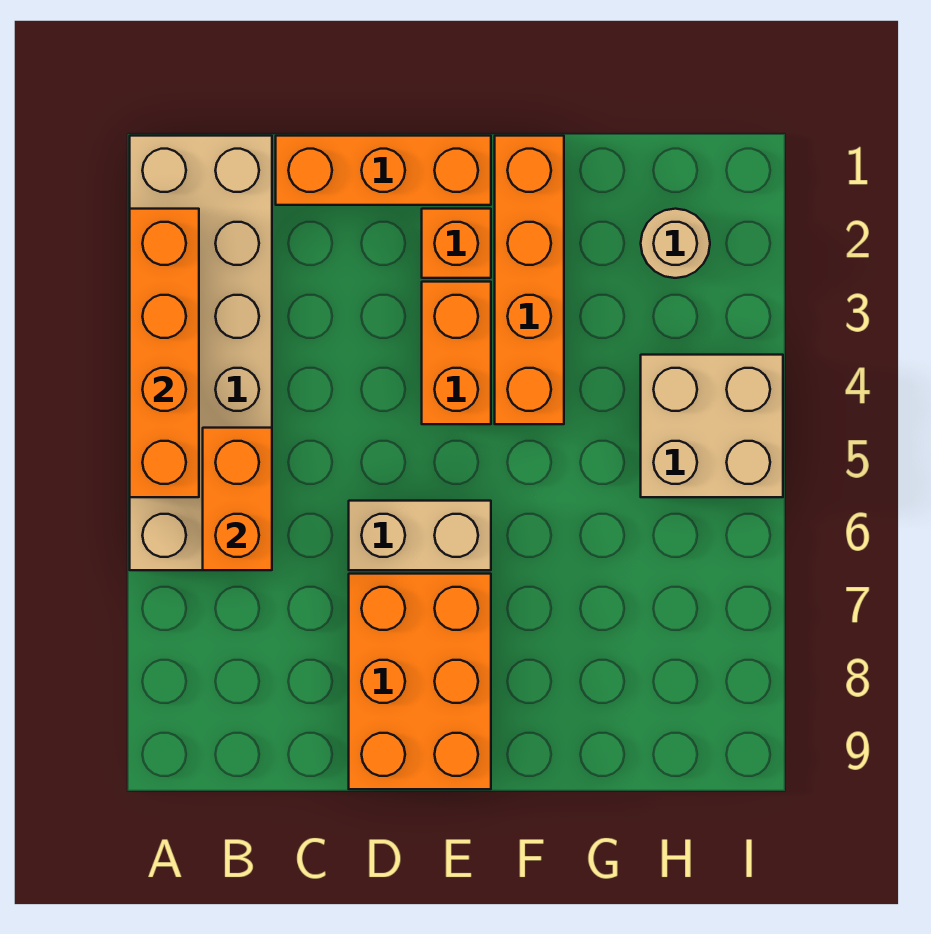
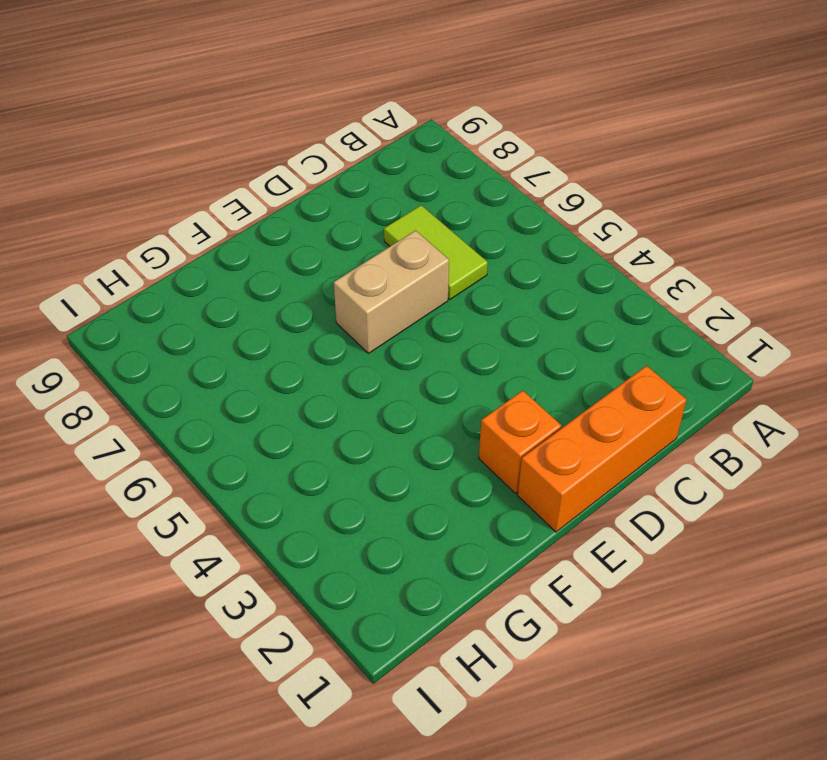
lime 1x2 tile [384,205,488,299] -> none
none -> tan 2x6 brick [130,136,272,570]
none -> orange 2x3 brick [349,574,491,789]

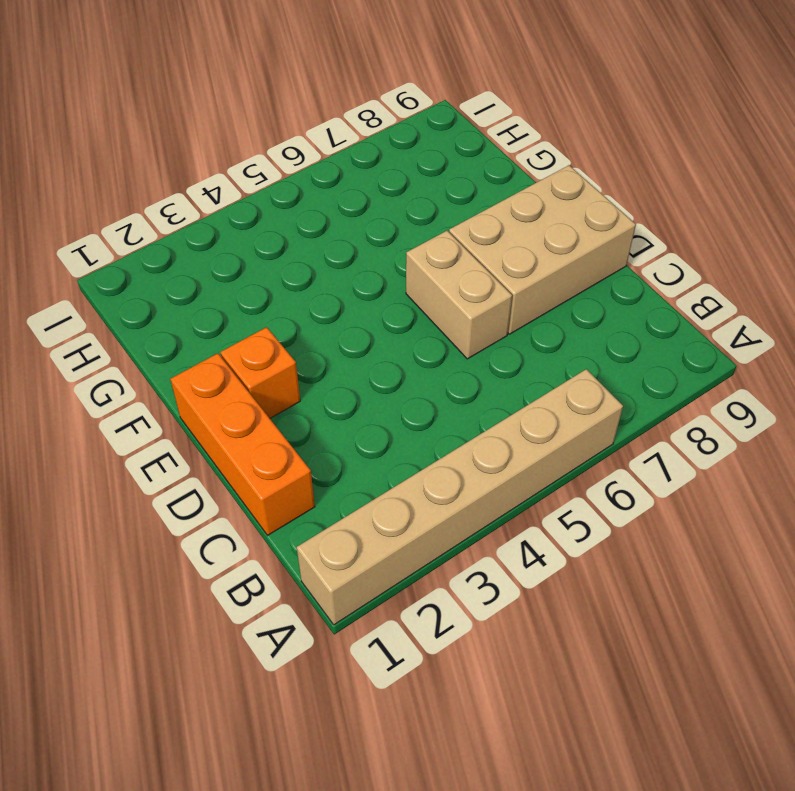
tan 1x6 brick [297,369,623,625] -> tan 2x6 brick [130,136,272,570]
tan 2x3 brick [449,165,636,334] -> orange 2x3 brick [349,574,491,789]
none -> orange 1x2 brick [422,282,491,424]
none -> orange 1x4 brick [495,136,564,424]

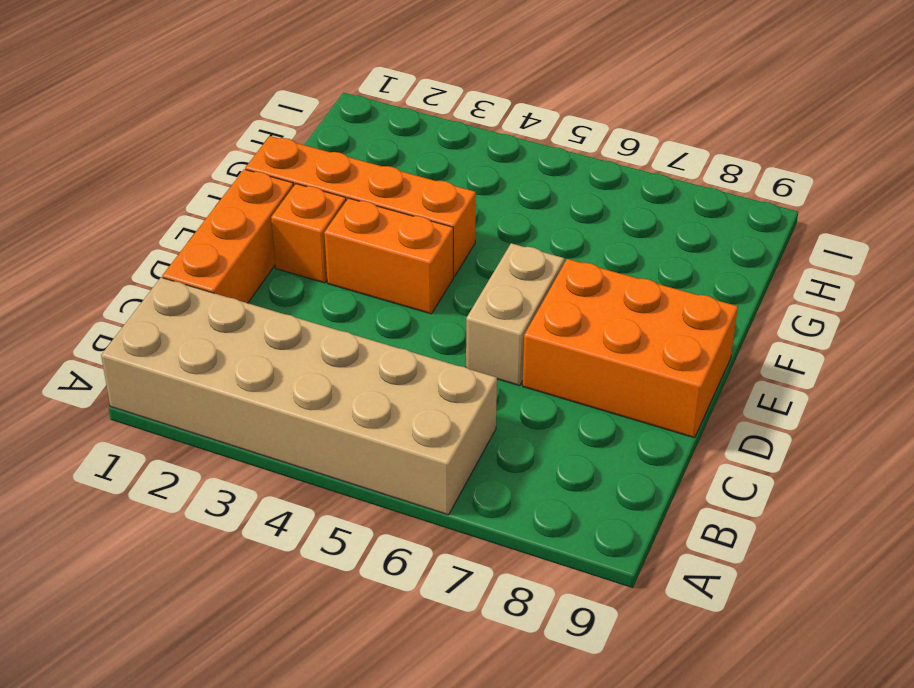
none -> tan 1x1 round brick [641,209,710,278]
none -> tan 2x2 brick [641,355,783,497]

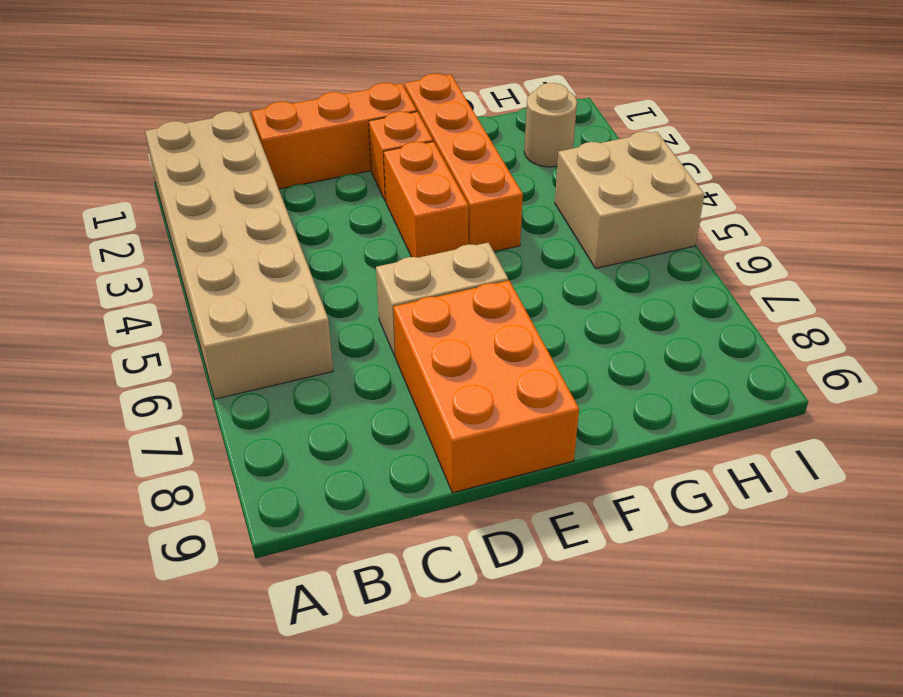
none -> orange 1x4 brick [130,209,199,497]
none -> orange 1x2 brick [203,428,272,570]

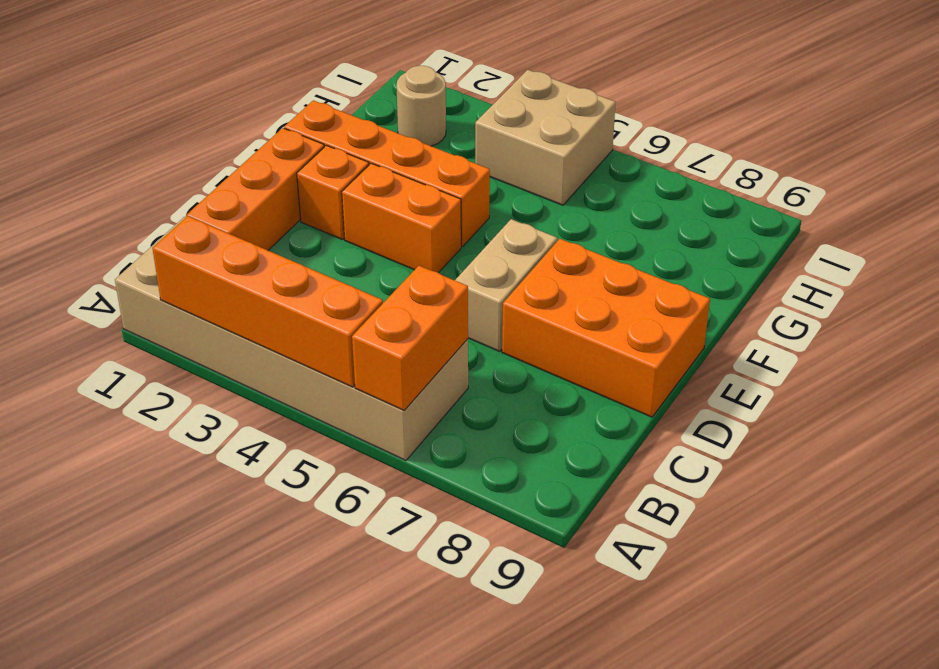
orange 1x2 brick [352,266,468,411] -> orange 1x2 brick turned to [203,428,272,570]

